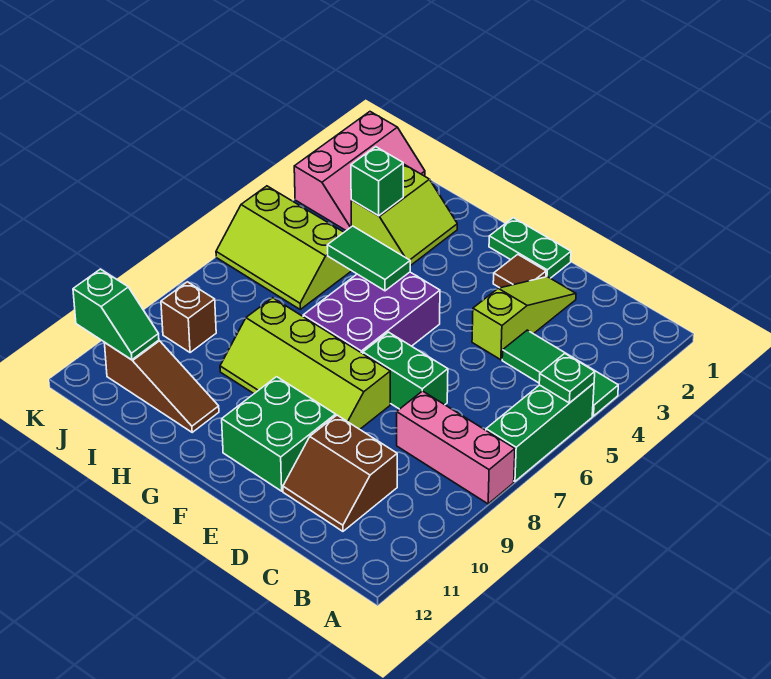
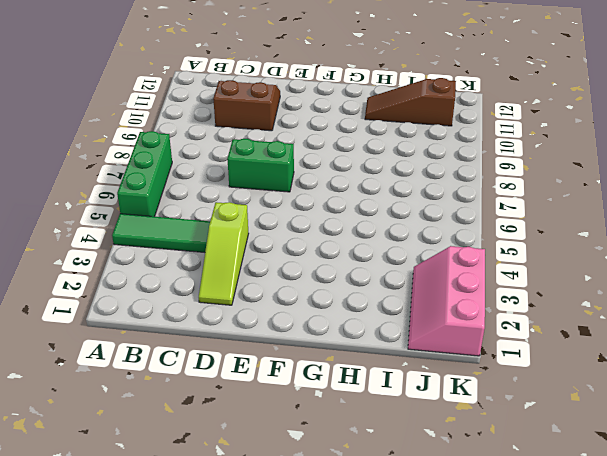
none -> pink 1x3 brick [397,391,515,504]
none -> green 1x2 plate [489,218,571,278]
none -> brown 1x1 tile [493,254,546,288]

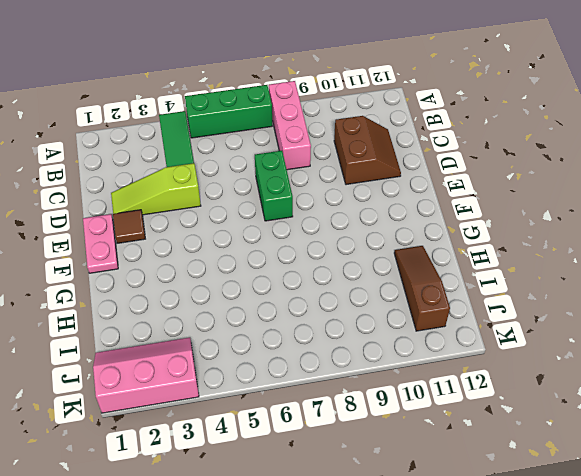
pink 1x2 plate [83,214,118,273] -> green 1x2 plate [489,218,571,278]
none -> lime 2x4 slope [220,298,390,429]
none -> green 2x2 brick [222,377,336,491]
none -> purple 2x3 brick [303,272,440,354]

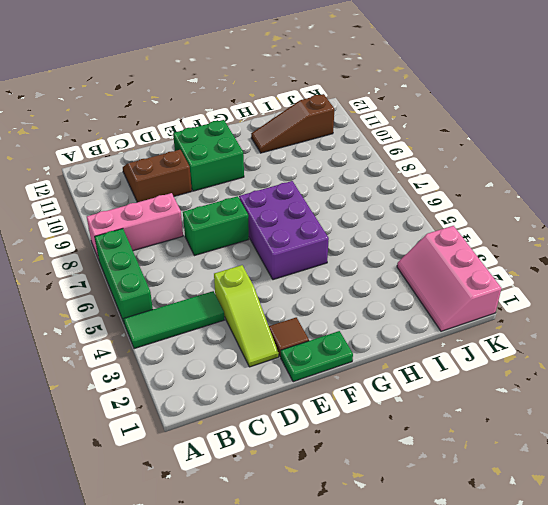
none -> lime 2x4 slope [220,298,390,429]
none -> lime 2x2 slope [351,164,457,266]
none -> lime 2x3 slope [216,186,351,309]

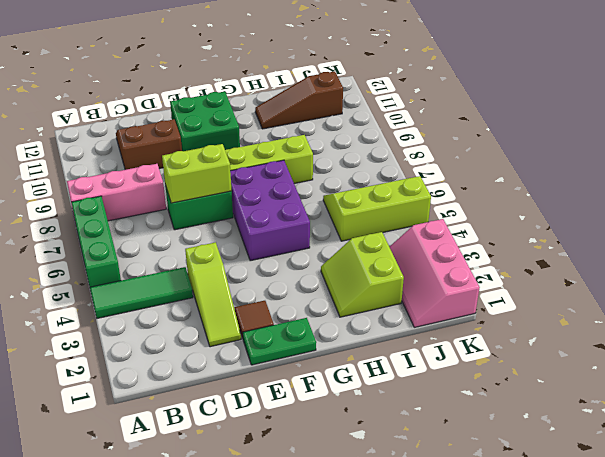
lime 1x2 brick [162,144,232,203] -> none
none -> brown 1x1 brick [161,282,216,353]
none -> green 1x1 plate [539,353,595,403]
none -> green 1x2 tile [327,226,410,291]

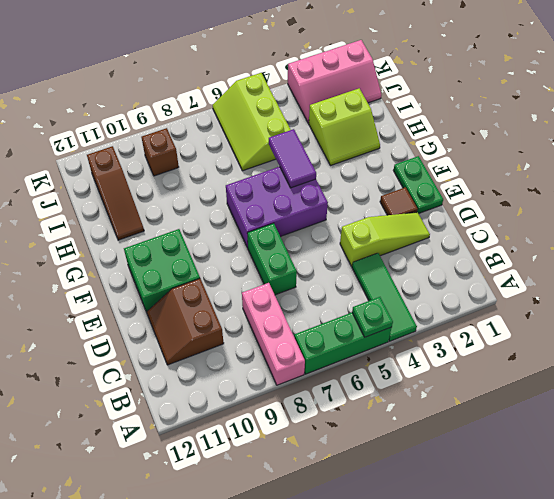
purple 1x2 tile [269,129,316,188] -> green 1x2 tile [327,226,410,291]
none -> lime 2x4 slope [220,298,390,429]
none -> green 1x1 brick [351,147,403,216]
none -> green 1x2 slope [73,269,159,360]

